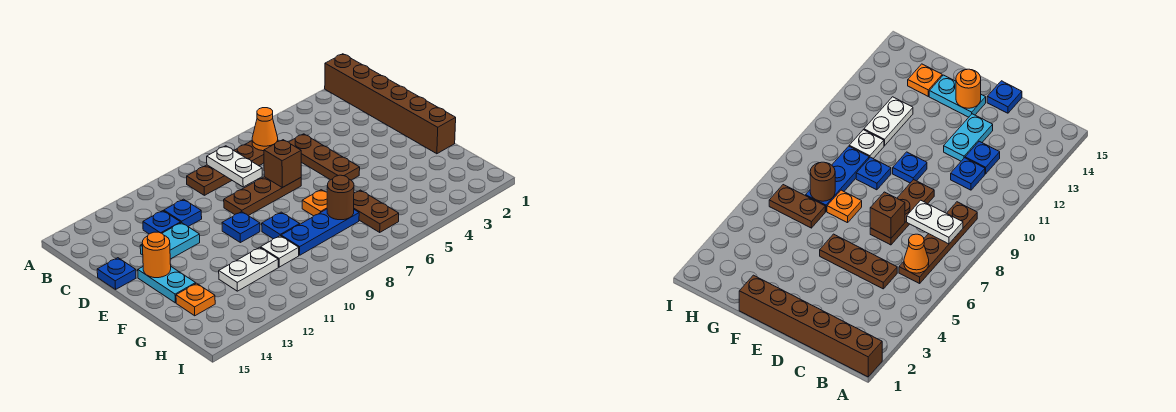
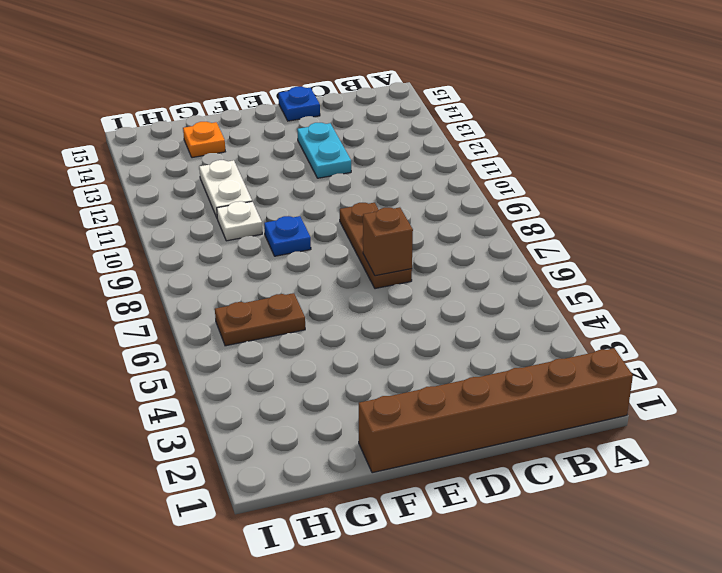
none -> brown 1x4 plate [187,141,264,195]
none -> brown 1x3 plate [289,134,360,180]
none -> blue 1x1 plate [164,199,202,226]

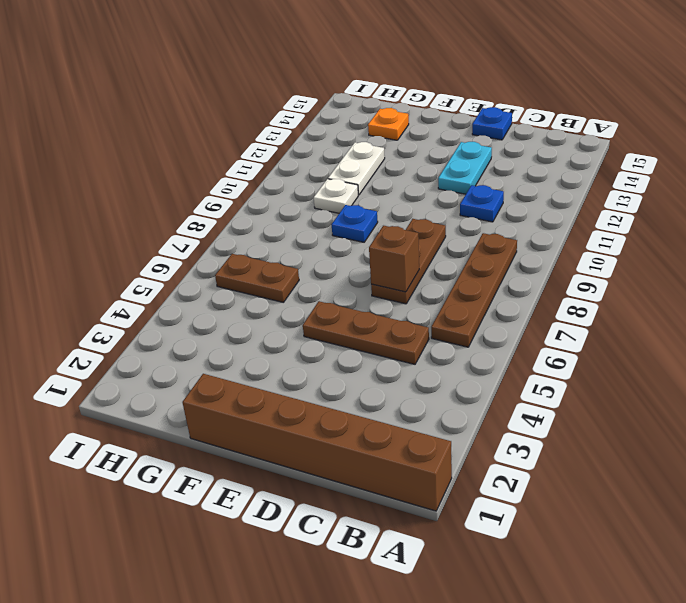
none -> blue 1x1 plate [143,211,181,234]
none -> blue 1x1 plate [222,212,260,243]
none -> cyan 1x2 plate [138,267,196,303]

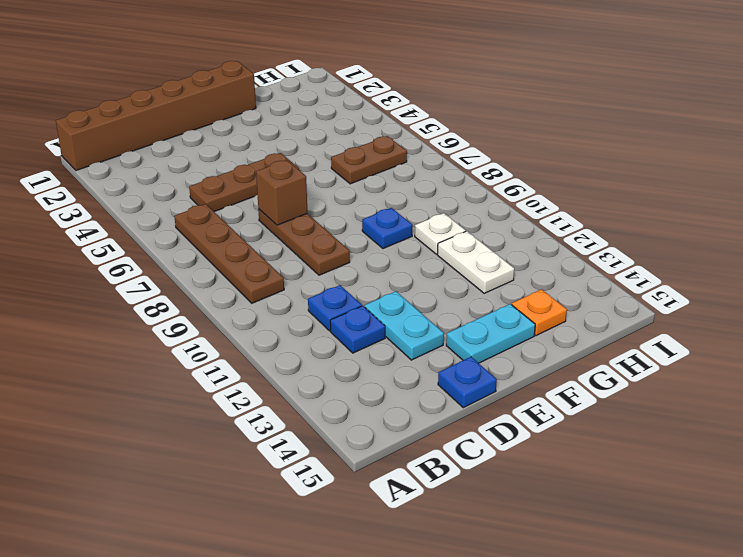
none -> blue 1x1 plate [222,212,260,243]
none -> orange 1x1 plate [302,190,327,216]
none -> blue 1x3 plate [281,209,359,255]

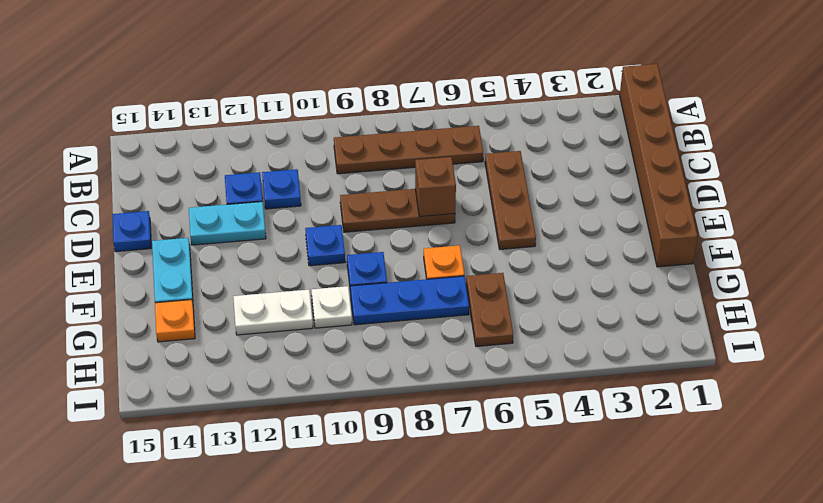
none -> orange 1x1 cone [252,108,278,151]
none -> white 1x2 plate [207,146,262,187]
none -> orange 1x1 round brick [142,232,171,278]

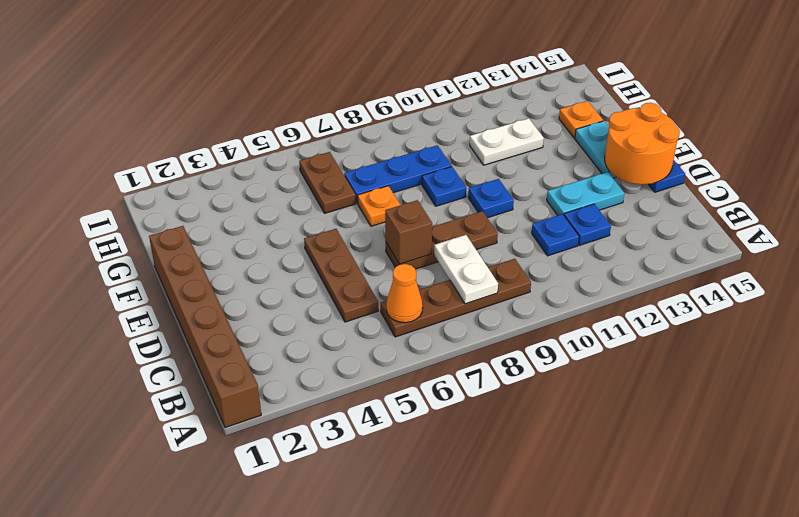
orange 2x2 round brick [605,103,680,185] -> orange 1x1 round brick [142,232,171,278]
none -> white 1x1 plate [261,236,299,267]
none -> brown 1x1 round brick [327,175,354,220]

